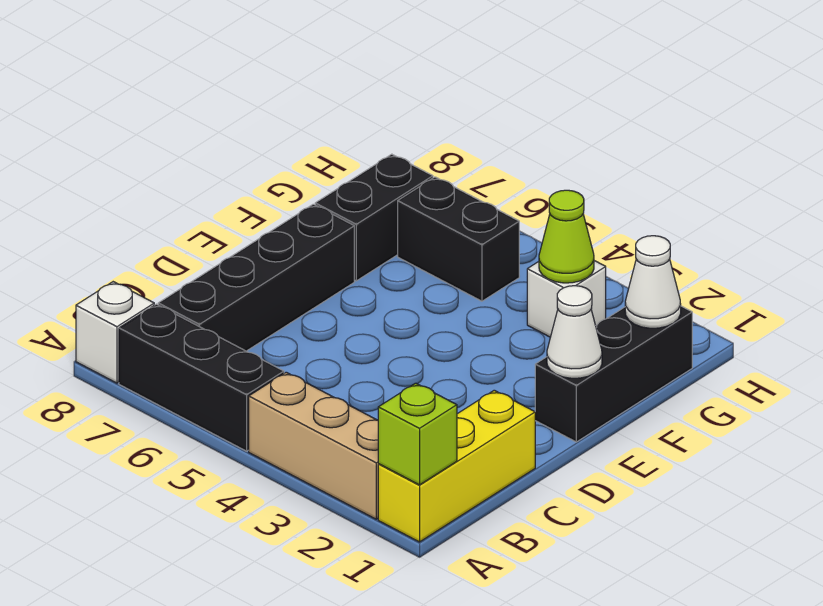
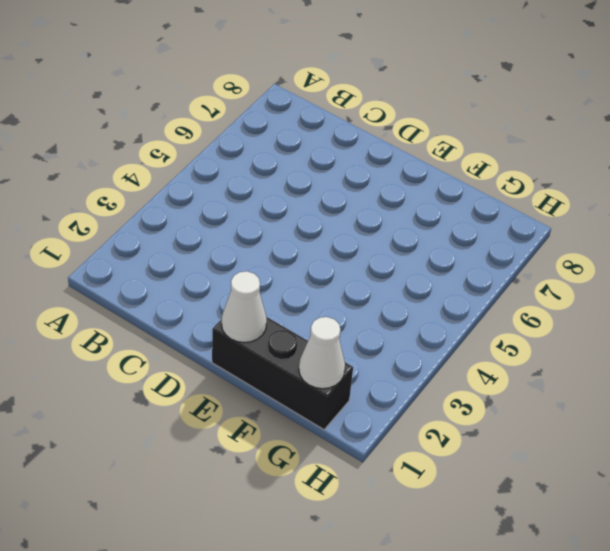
none -> yellow 1x3 brick [378,390,535,542]
none -> tan 1x3 brick [249,372,378,519]
none -> black 1x3 brick [119,304,284,451]

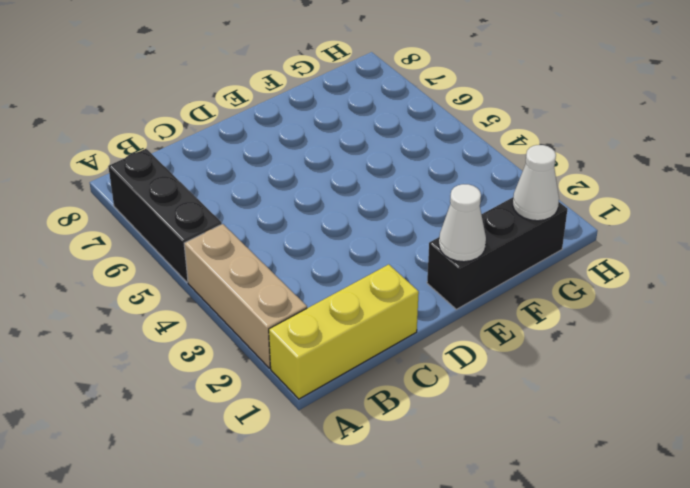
none -> white 1x1 brick [76,282,154,383]
none -> black 1x4 brick [158,204,354,351]
none -> black 1x2 brick [315,154,433,281]

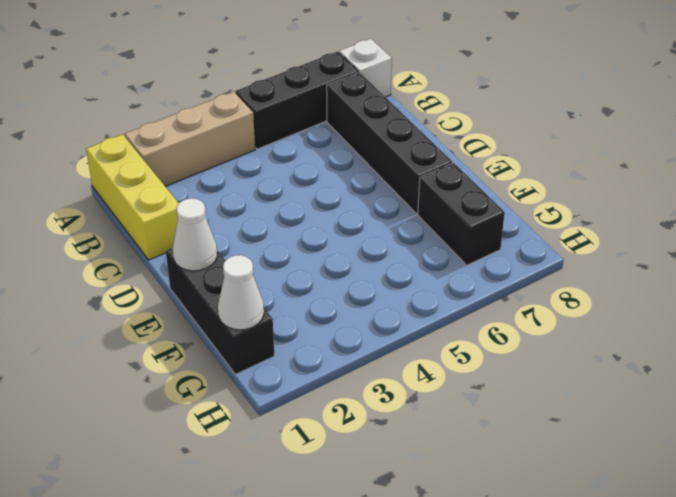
none -> white 1x1 brick [527,261,606,337]
none -> black 1x2 brick [398,177,519,301]
none -> lime 1x1 brick [378,383,457,485]

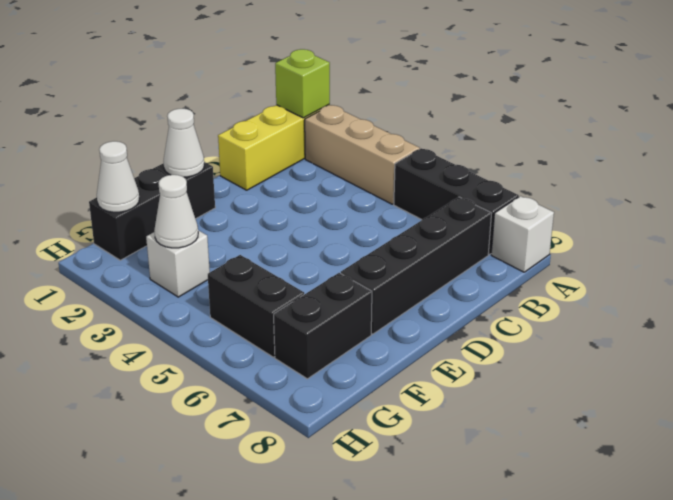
white 1x1 cone [154,175,198,248] -> lime 1x1 cone [539,190,594,283]

